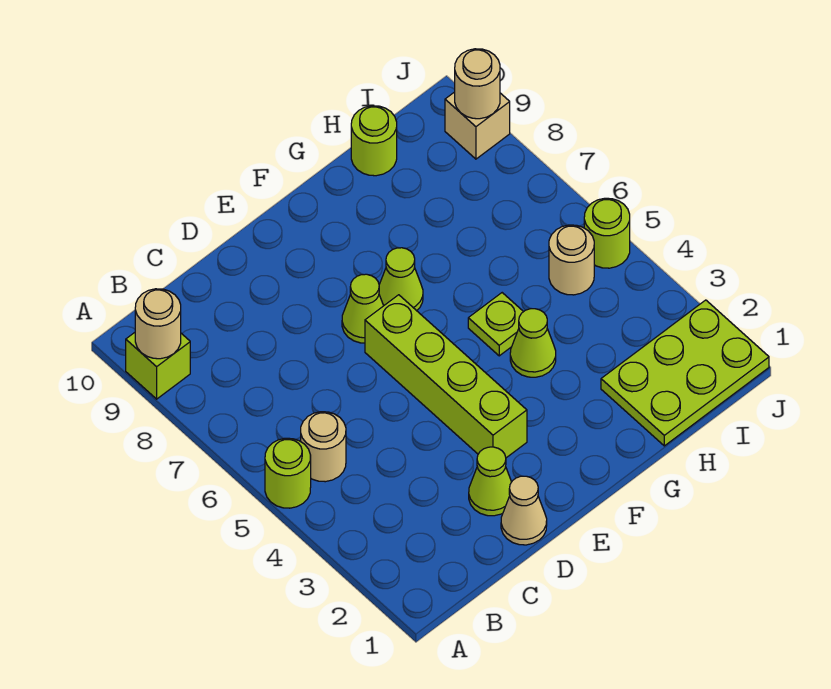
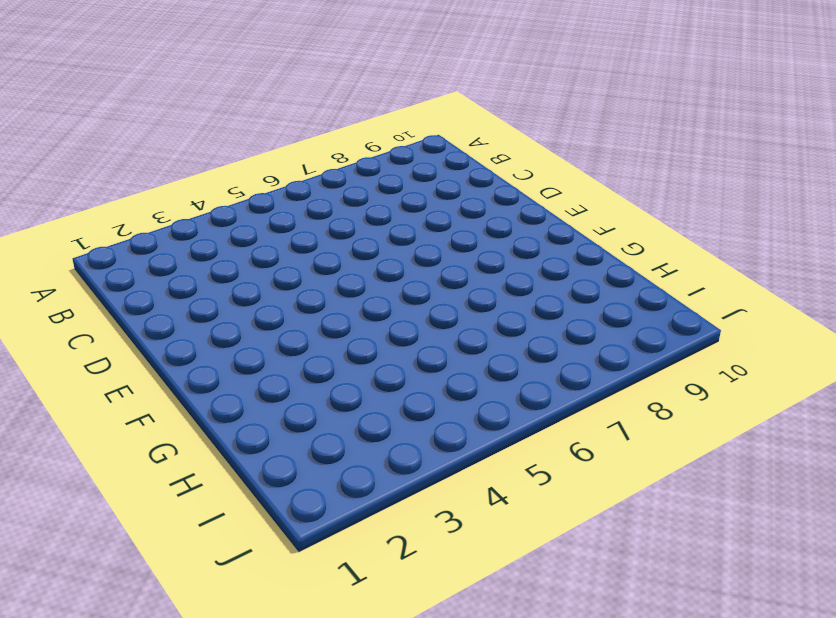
none -> lime 1x1 round brick [265,438,311,508]
none -> lime 1x1 brick [126,333,190,399]
none -> tan 1x1 round brick [301,412,346,482]

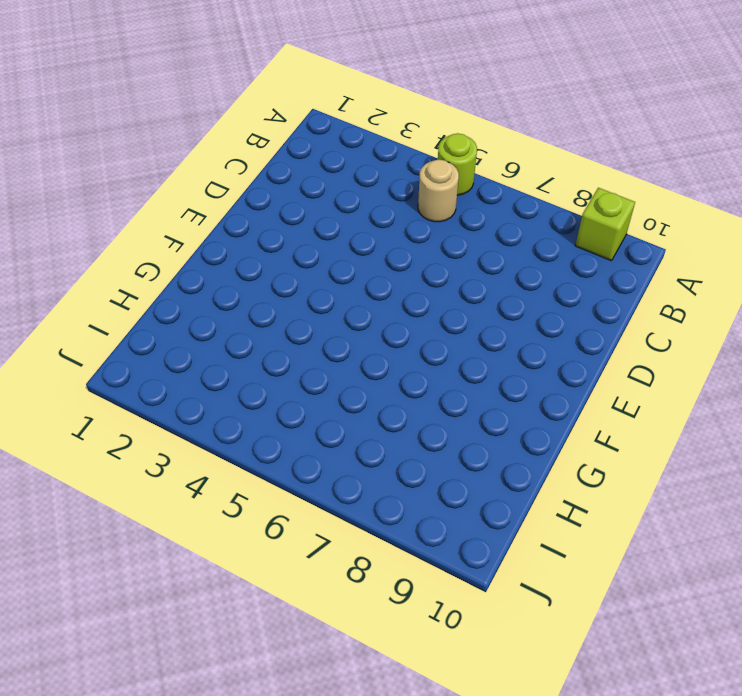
none -> tan 1x1 cone [501,476,547,545]
none -> lime 1x1 cone [469,447,511,516]
none -> lime 1x4 brick [365,295,527,458]

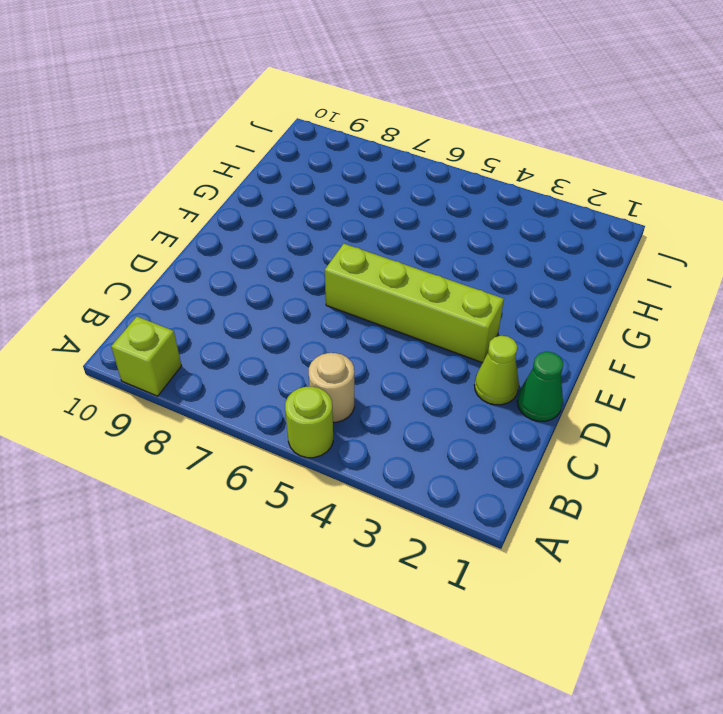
green 1x1 cone [517,352,563,421] -> tan 1x1 cone [501,476,547,545]
none -> lime 1x1 cone [342,274,384,343]
none -> lime 1x1 cone [379,248,423,311]
none -> lime 1x1 cone [510,309,556,377]

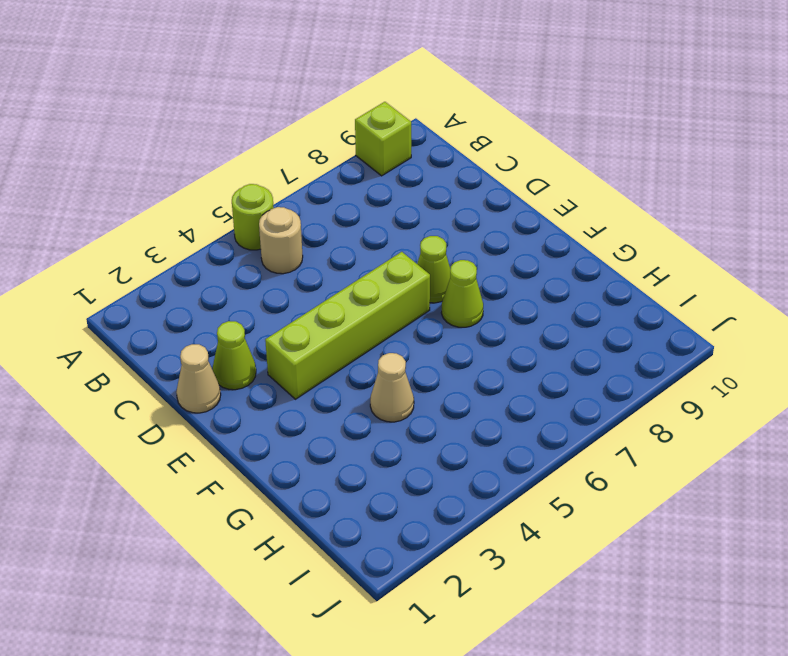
tan 1x1 cone [370,353,414,422] -> lime 1x1 cone [510,309,556,377]
none -> lime 1x1 plate [468,293,523,356]
none -> lime 2x3 plate [601,300,769,446]
none -> lime 1x1 round brick [351,106,397,176]

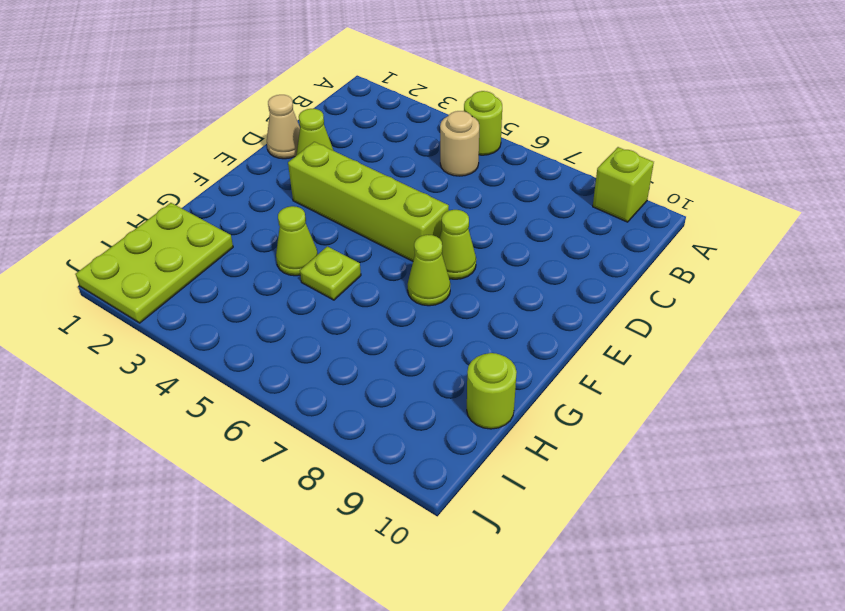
none -> tan 1x1 round brick [549,225,594,295]
none -> lime 1x1 round brick [584,198,630,268]
none -> tan 1x1 brick [445,92,510,159]

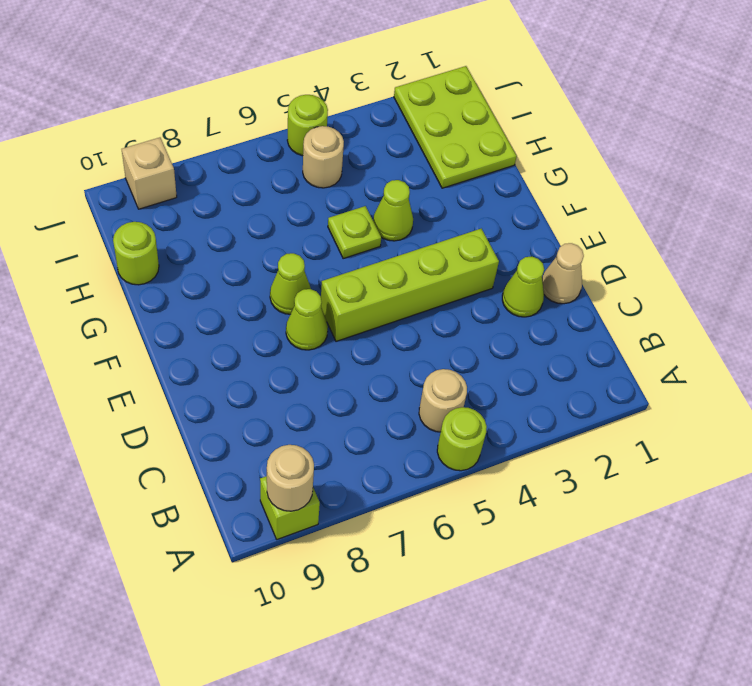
none -> tan 1x1 round brick [455,49,500,119]

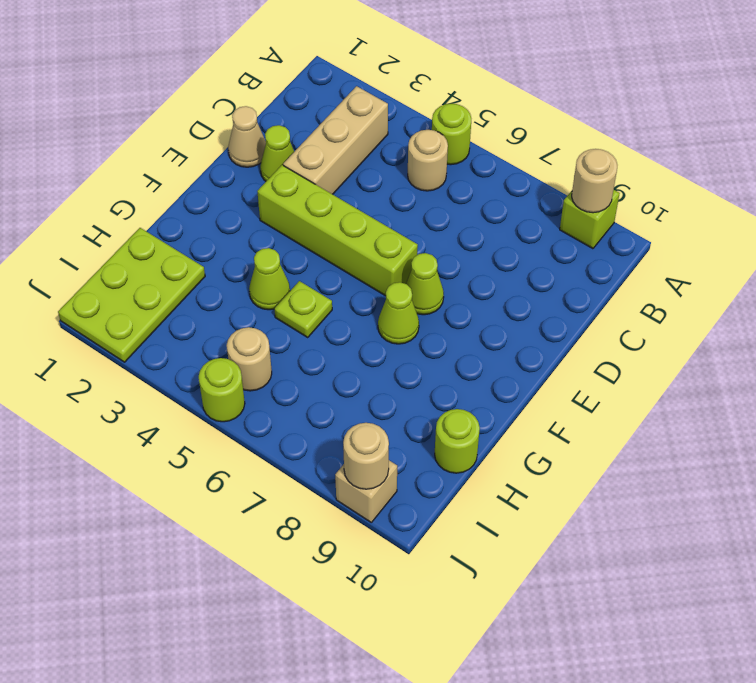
tan 1x3 brick [283,86,388,194] -> none

